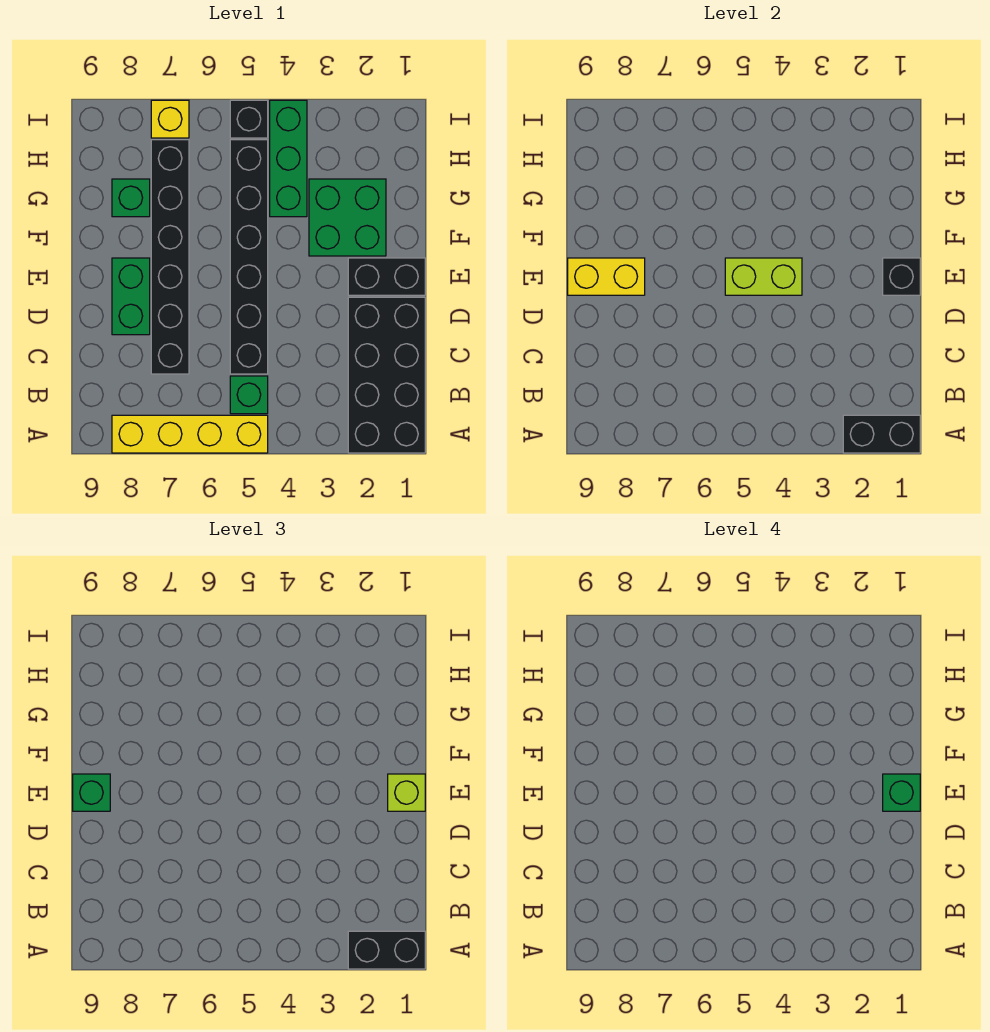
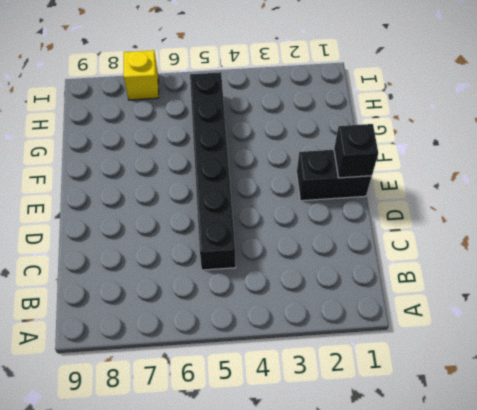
none -> black 2x4 brick [348,297,425,453]
none -> yellow 1x4 brick [112,415,268,453]
none -> green 1x1 brick [230,376,268,414]

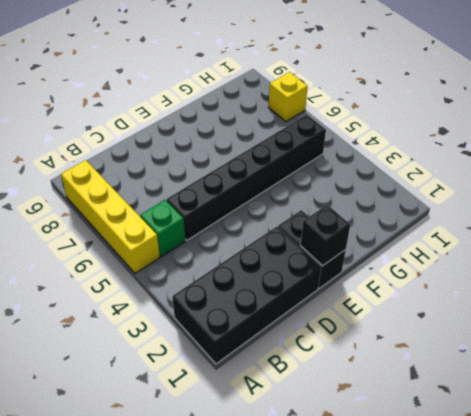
none -> black 1x6 brick [151,140,189,374]
none -> green 1x2 brick [112,258,150,335]
none -> green 2x2 brick [309,179,386,256]

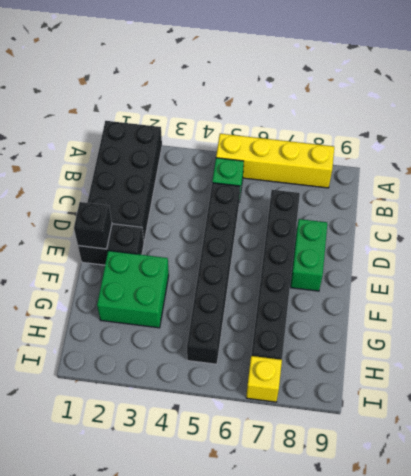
none -> green 1x3 brick [270,100,307,217]
none -> green 1x1 brick [112,179,150,217]
none -> black 1x1 brick [230,100,268,138]

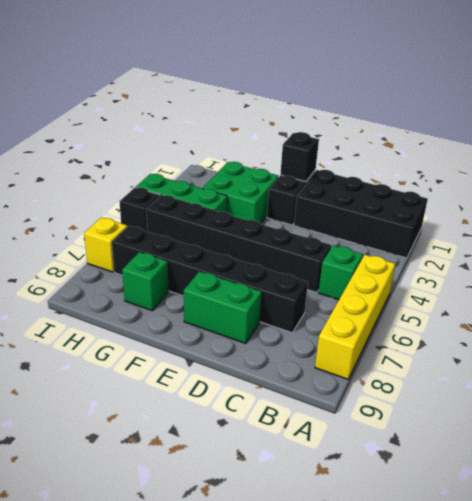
none -> black 1x2 brick [843,415,920,453]
none -> lime 1x2 brick [725,258,802,295]
none -> yellow 1x2 brick [568,258,645,295]

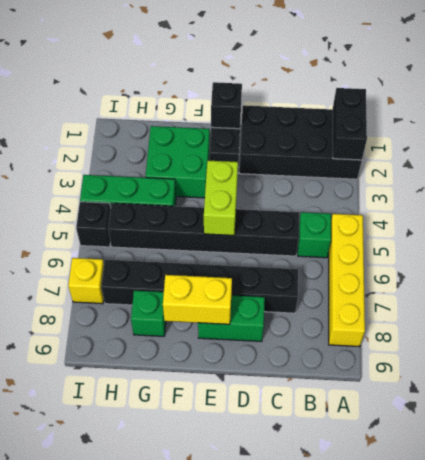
yellow 1x2 brick [163,275,232,324] -> yellow 1x2 brick turned to [568,258,645,295]
none -> black 1x2 brick [348,931,425,969]
none -> lime 1x1 brick [388,774,425,811]
none -> green 1x1 brick [73,774,110,811]

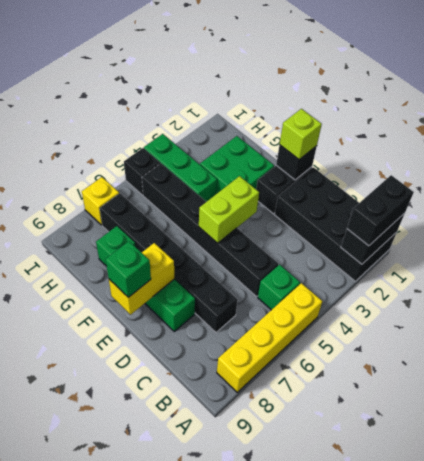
none -> green 1x1 brick [883,774,920,811]

